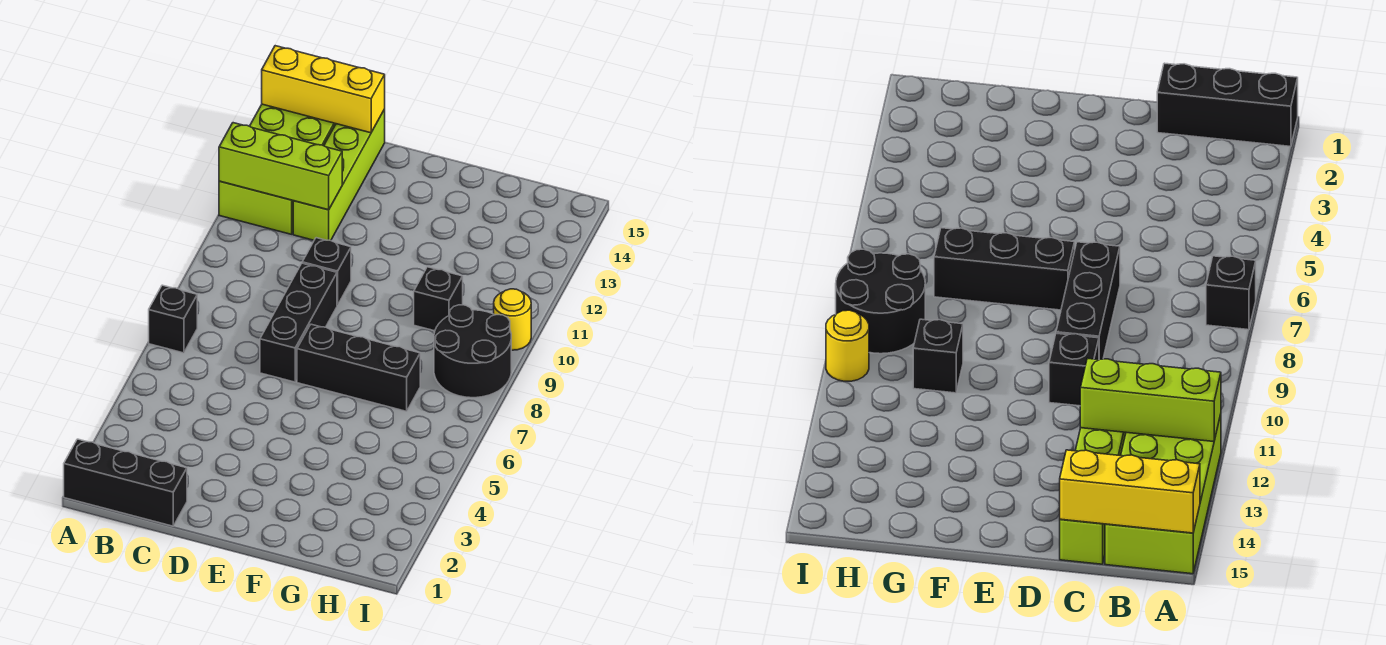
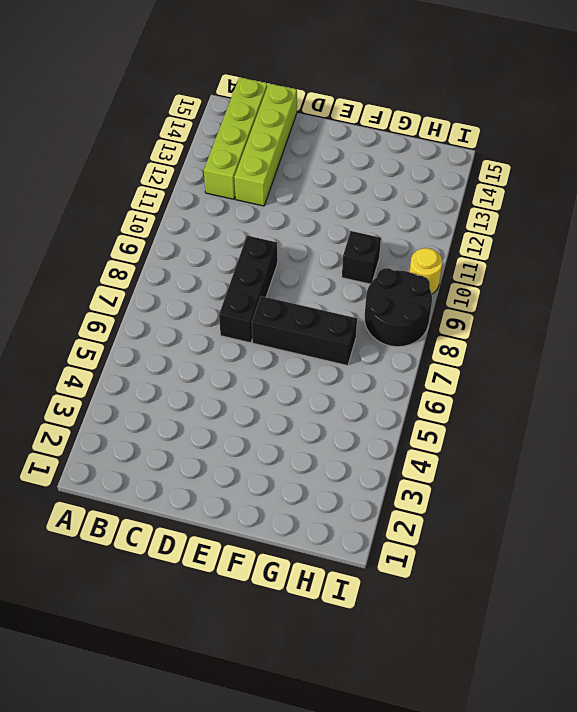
lime 1x4 brick [204,77,267,199] -> lime 2x4 brick [219,104,336,234]
none -> black 1x3 brick [64,439,187,526]
none -> black 1x1 brick [149,285,197,353]
none -> black 1x1 brick [302,238,351,305]

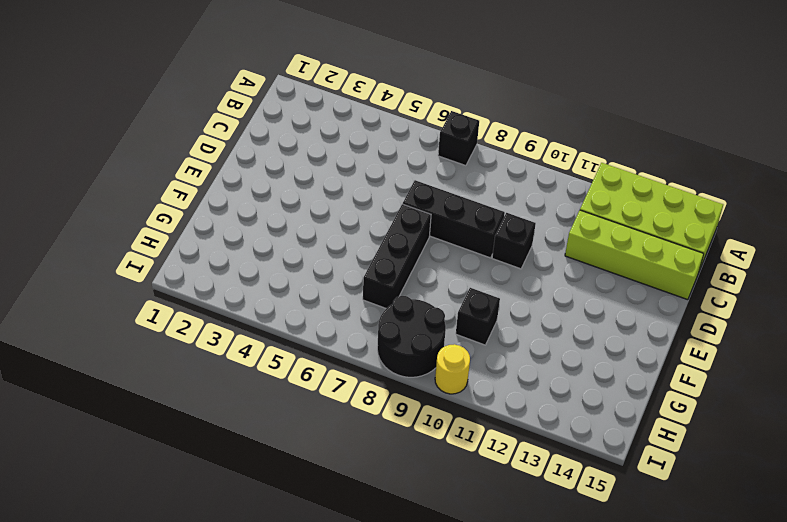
none -> black 1x3 brick [64,439,187,526]
none -> lime 1x3 brick [219,123,342,210]
none -> yellow 1x3 brick [262,46,385,133]

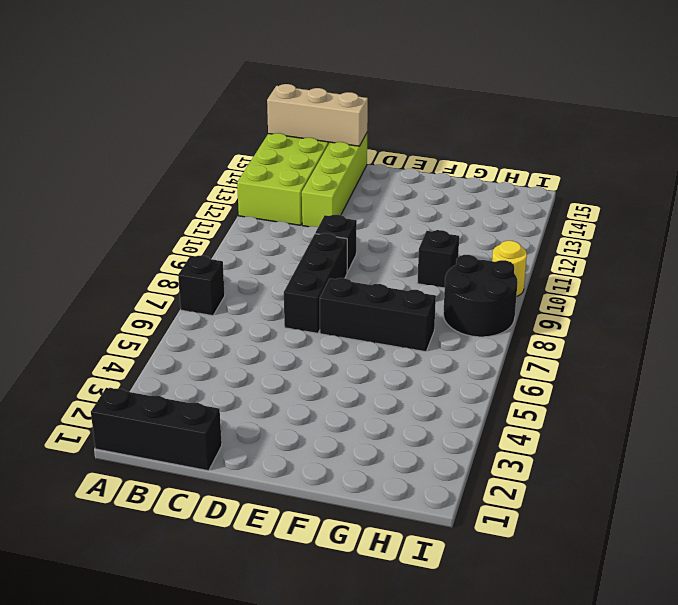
tan 1x3 brick [267,84,368,146] -> yellow 1x3 brick [262,46,385,133]
none -> lime 1x3 brick [219,123,342,210]

